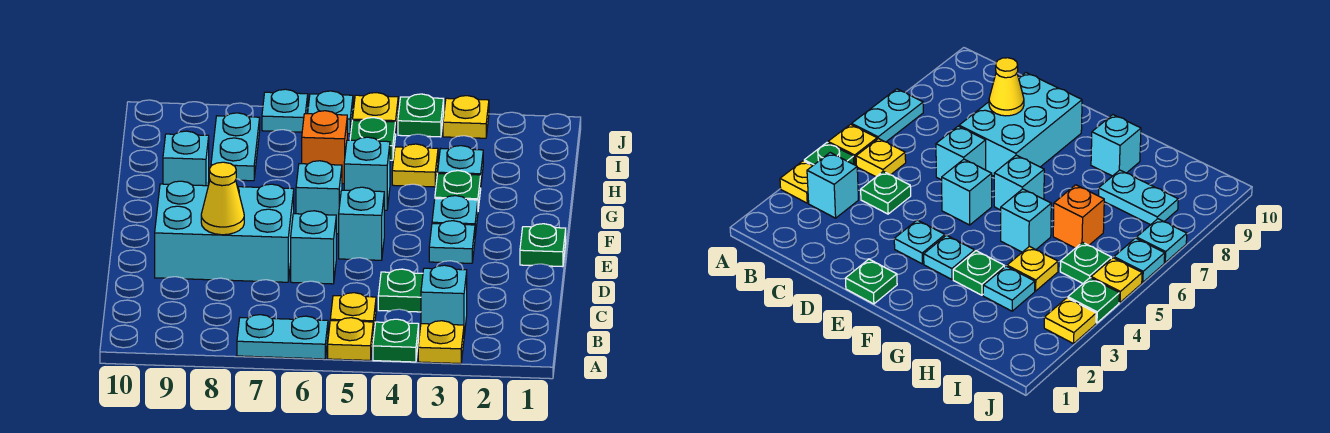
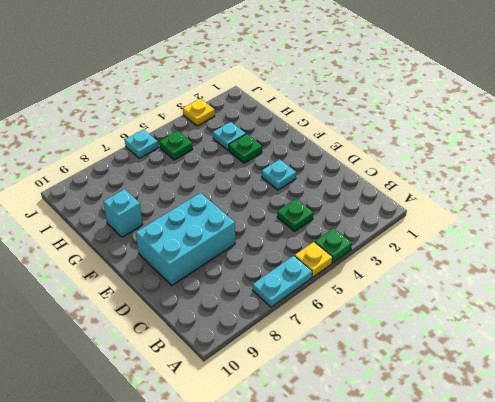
none -> yellow 1x1 plate [418,321,464,364]
none -> cyan 1x1 brick [421,265,467,335]
none -> yellow 1x1 plate [330,293,376,335]

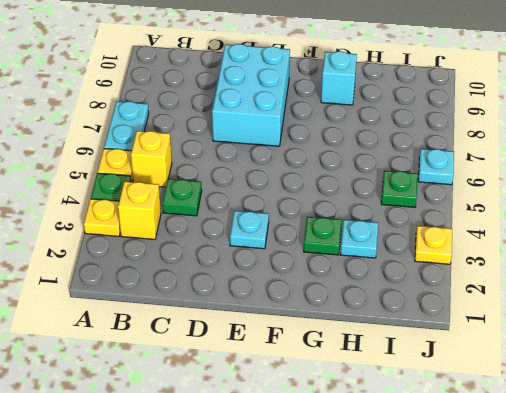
yellow 1x1 brick [118,182,161,239] -> cyan 1x1 brick [421,265,467,335]
yellow 1x1 brick [131,131,172,187] -> yellow 1x1 plate [330,293,376,335]
none -> cyan 1x1 brick [291,211,336,284]
none -> green 1x1 plate [520,224,566,267]
none -> cyan 1x1 brick [339,187,384,260]

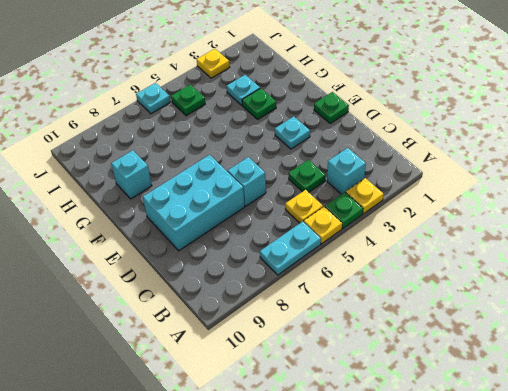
none -> cyan 1x1 brick [339,187,384,260]
none -> cyan 1x1 plate [432,196,478,236]
none -> cyan 1x1 brick [296,161,342,234]

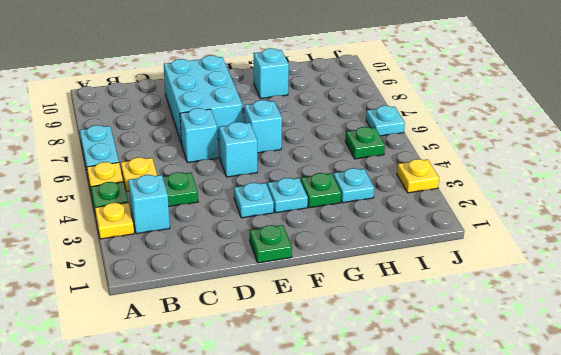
none -> cyan 1x1 brick [344,137,390,210]
none -> yellow 1x1 plate [392,144,438,187]
none -> orange 1x1 brick [302,111,347,184]

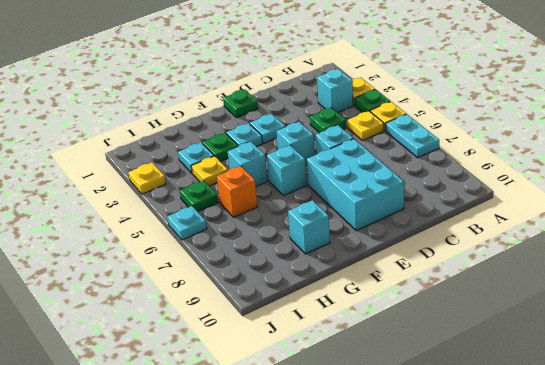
none -> cyan 1x2 plate [211,113,260,181]
none -> green 1x1 plate [398,94,444,137]
none -> yellow 1x1 plate [353,93,398,128]

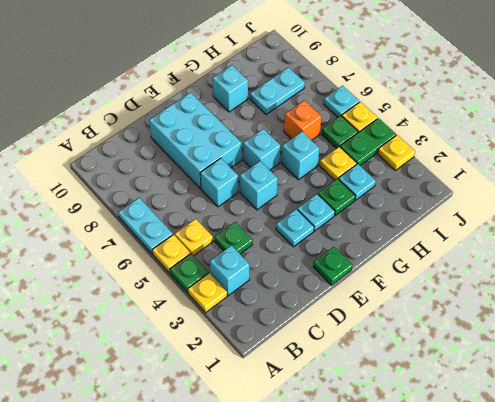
green 1x2 plate [340,118,396,165] -> green 1x1 plate [398,94,444,137]
none -> cyan 1x1 plate [262,89,308,132]
none -> yellow 1x1 cone [201,162,244,235]

